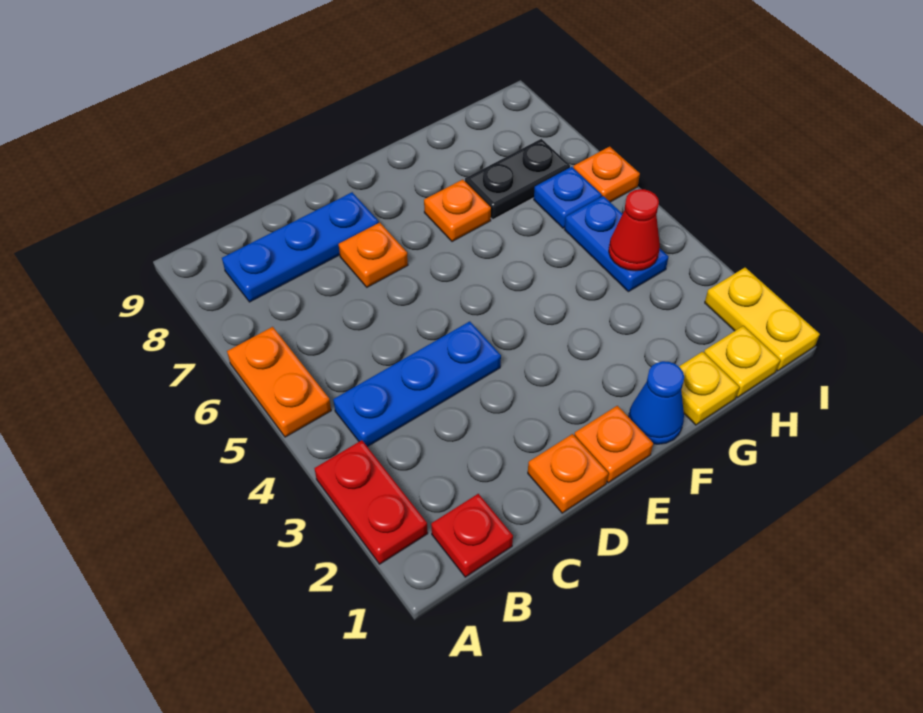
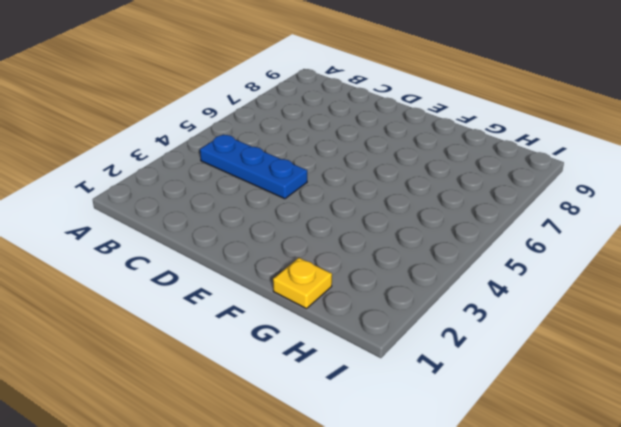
none -> red 1x2 plate [314,440,428,564]
none -> orange 1x2 plate [227,327,331,437]
none -> red 1x1 plate [431,494,513,577]

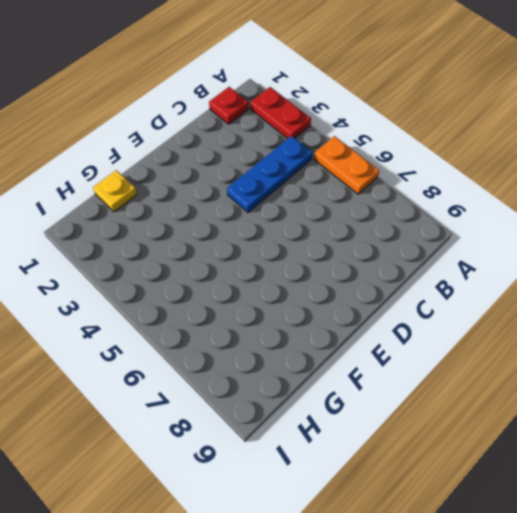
none -> blue 1x3 plate [222,192,379,302]
none -> orange 1x1 plate [528,434,608,513]
none -> orange 1x1 plate [339,223,408,287]

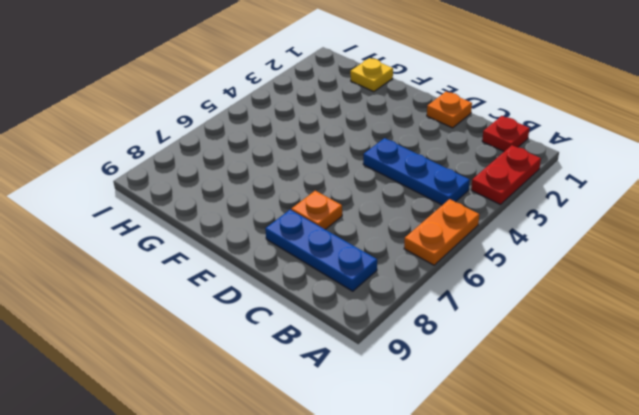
none -> orange 1x1 plate [574,406,653,483]
none -> blue 1x1 cone [629,361,684,444]
none -> orange 1x1 plate [424,180,491,242]

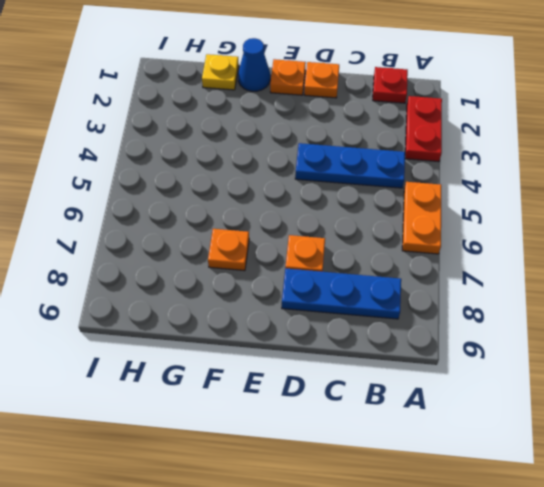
none -> black 1x2 plate [465,139,570,219]
none -> yellow 1x1 plate [704,326,780,397]
none -> blue 1x2 plate [564,196,668,292]

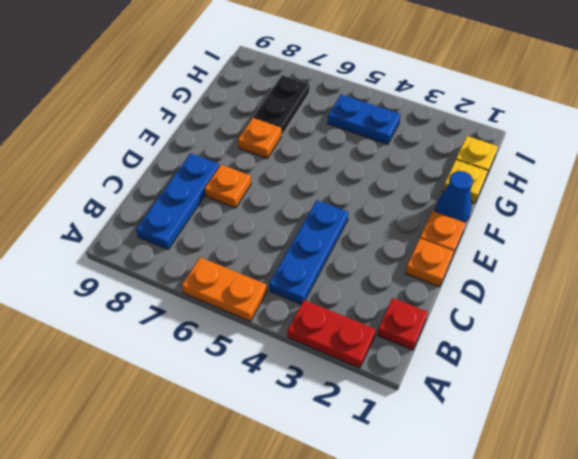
none -> blue 1x1 plate [534,167,602,228]
none -> yellow 1x2 plate [705,268,820,371]
none -> orange 1x1 plate [573,147,640,202]

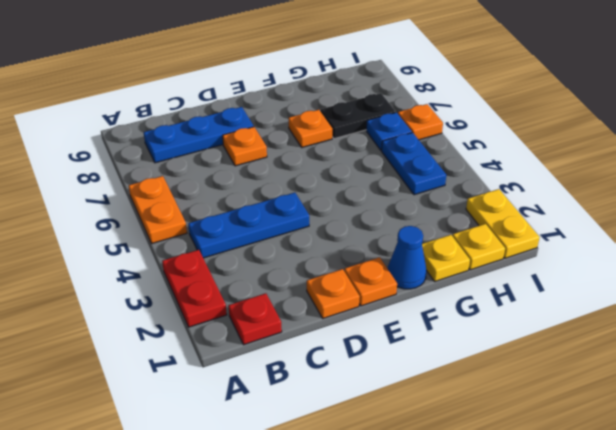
none -> red 1x1 cone [609,189,660,271]

